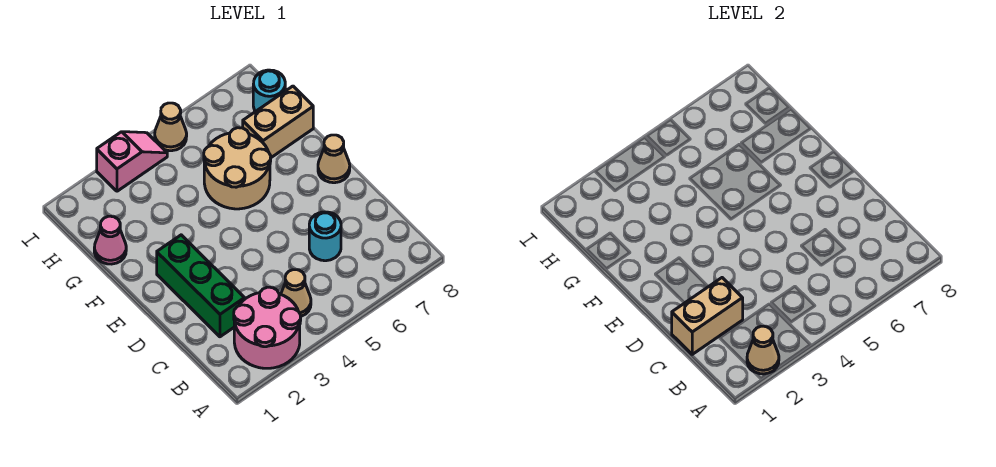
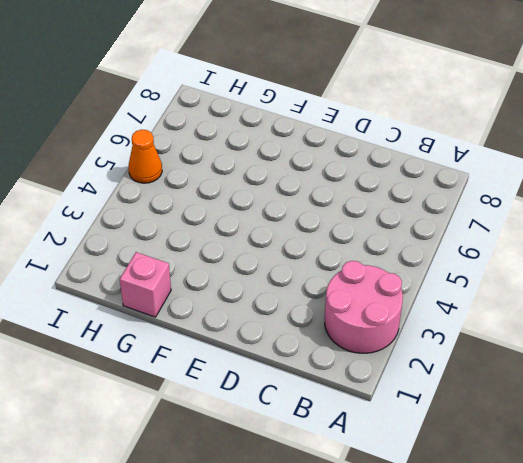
pink 1x1 brick [120,252,171,317] -> pink 1x1 cone [94,216,126,264]
orange 1x1 cone [129,130,162,183] -> tan 1x1 cone [155,103,187,151]
none -> tan 1x1 cone [281,270,311,316]
none -> green 1x3 brick [157,235,245,337]
none -> cyan 1x1 round brick [309,212,341,261]

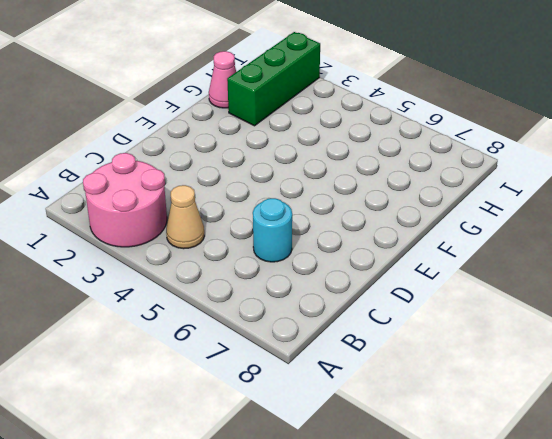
green 1x3 brick [227,32,320,126] -> green 1x3 brick moved to [157,235,245,337]
none -> tan 1x1 cone [318,135,350,183]
none -> tan 2x2 round brick [204,128,271,209]
none -> tan 1x2 brick [243,86,313,157]

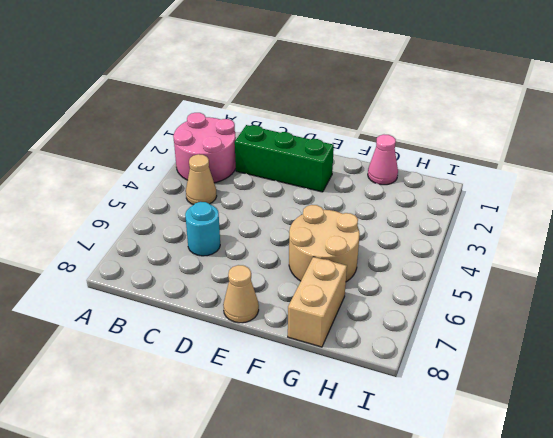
none -> cyan 1x1 round brick [253,70,285,112]
none -> pink 1x2 slope [97,132,167,191]
none -> tan 1x1 cone [155,103,187,151]

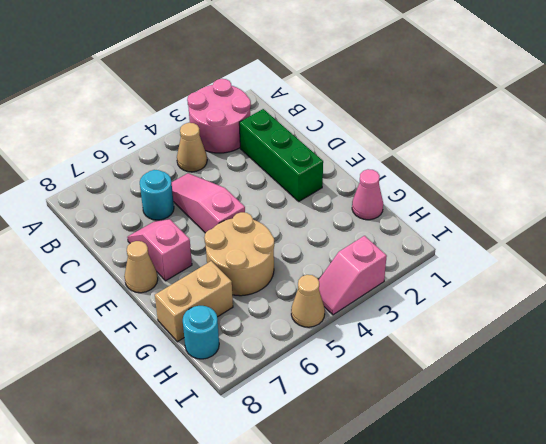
pink 1x3 slope [171,173,245,233] -> none
pink 1x2 slope [127,219,192,281] -> none
none -> tan 1x1 cone [747,326,779,374]
none -> tan 1x2 brick [672,278,743,354]

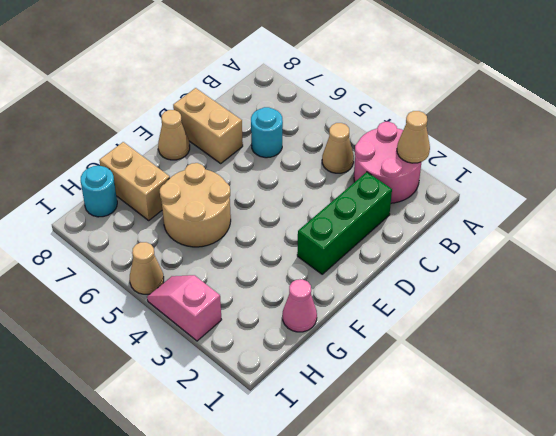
tan 1x2 brick [173,88,243,163] -> tan 1x2 brick moved to [672,278,743,354]

